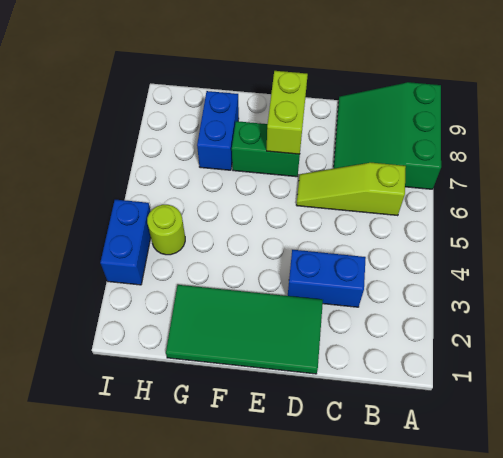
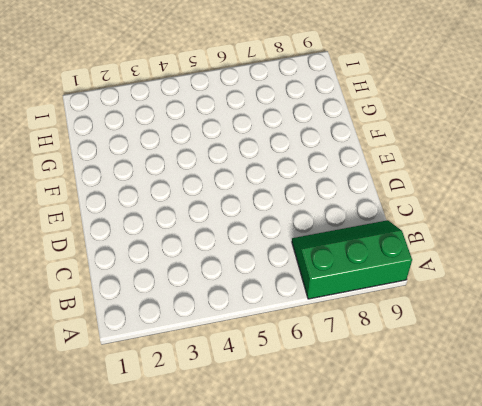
green 2x3 slope [292,220,412,299] -> green 3x3 slope [334,82,441,189]
none -> lime 1x3 slope [297,163,406,216]
none -> blue 1x2 brick [288,250,366,307]

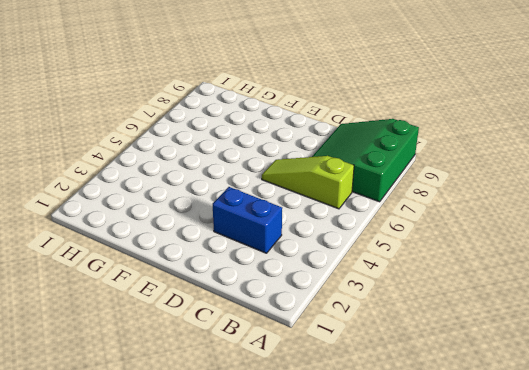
none -> green 2x4 tile [166,285,323,374]
none -> green 1x2 brick [232,121,300,177]

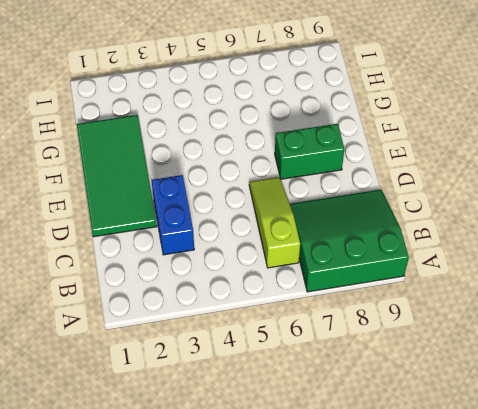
green 1x2 brick [275,124,344,179] -> green 1x2 brick turned to [232,121,300,177]
none -> blue 1x2 brick [197,91,239,170]
none -> lime 1x1 round brick [147,205,185,255]

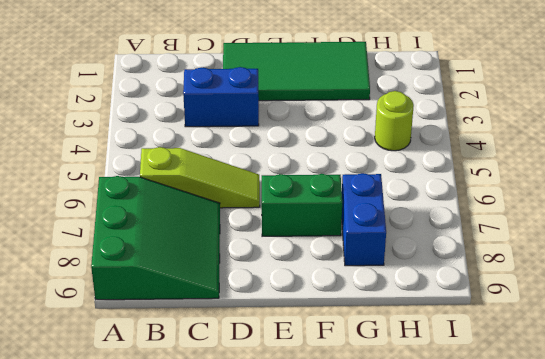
none -> blue 1x2 brick [100,200,151,285]
none -> lime 1x2 brick [267,71,308,154]

